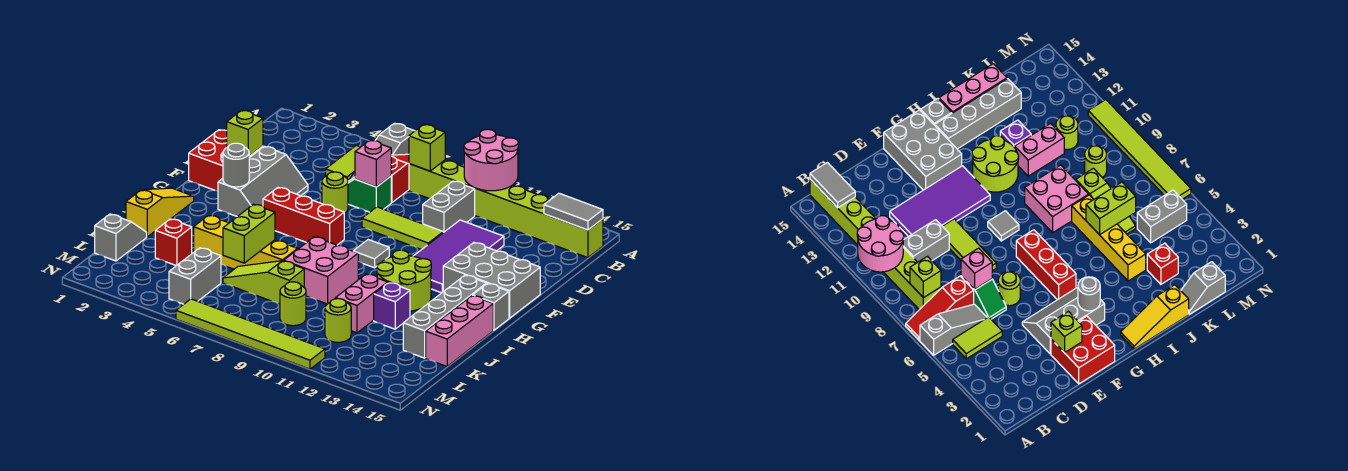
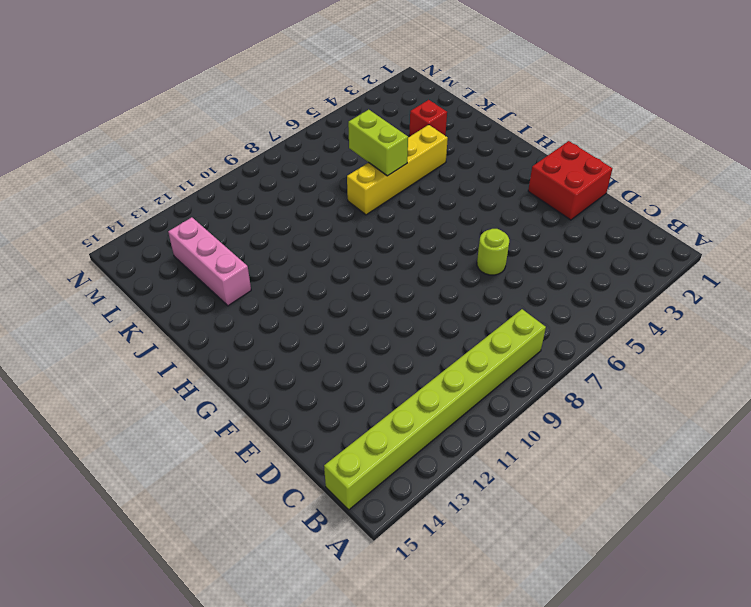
pink 1x3 brick [168,217,251,306] -> pink 1x3 brick moved to [426,296,493,366]
none -> grey 1x3 slope [349,123,414,180]
none -> red 1x3 slope [391,154,409,202]
none -> lime 1x2 tile [326,145,360,181]
none -> grey 1x2 brick [423,181,475,233]

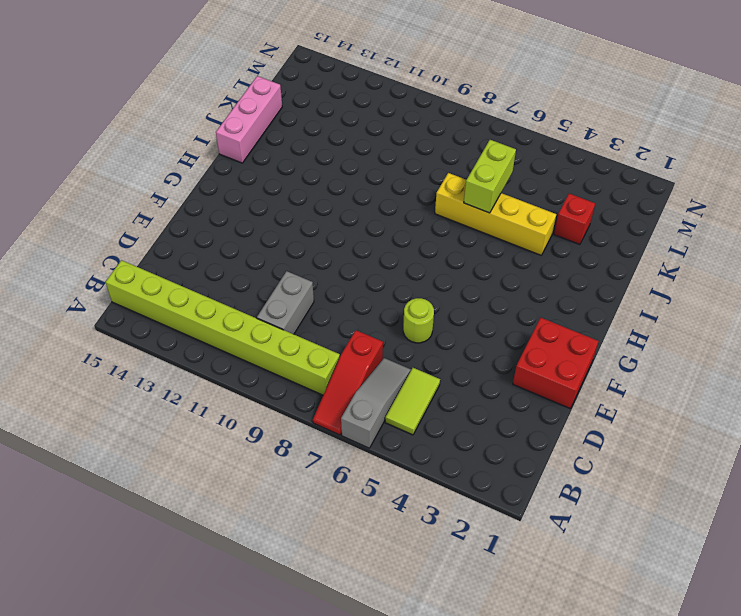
none -> green 1x2 slope [348,176,391,212]
none -> purple 2x4 tile [414,220,504,293]
none -> grey 2x3 slope [218,146,308,217]
none -> lime 1x3 tile [362,207,443,250]

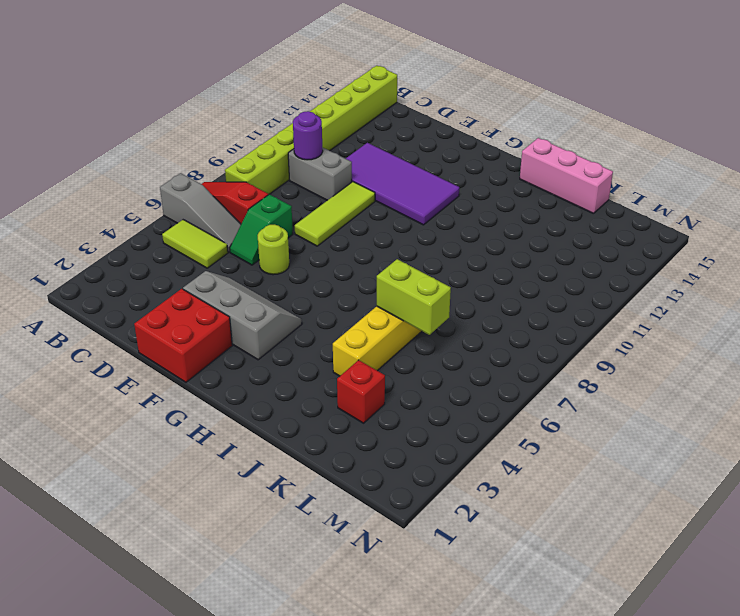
purple 1x1 round brick [293,111,323,160] -> none
none -> grey 2x3 brick [443,243,540,318]
none -> red 1x3 brick [263,188,344,245]
none -> grey 1x1 tile [354,240,389,268]
none -> yellow 1x3 slope [126,188,194,237]

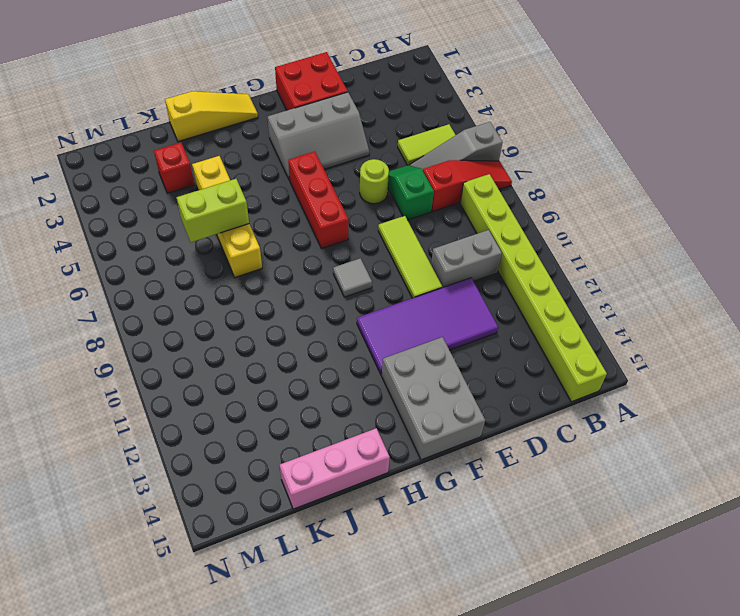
none -> lime 2x2 round brick [377,250,431,311]
none -> grey 1x4 brick [403,275,486,358]
none -> grey 1x1 brick [473,283,509,330]
none -> pink 2x2 brick [284,237,358,304]

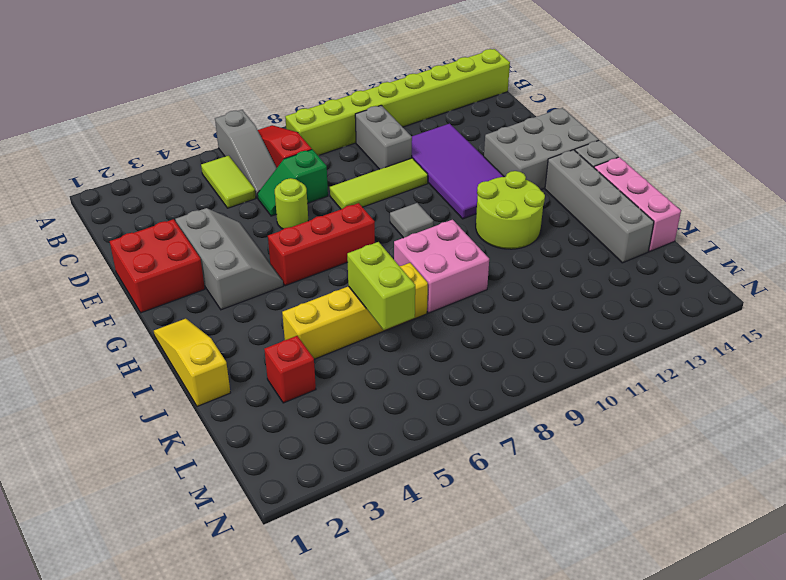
none -> pink 1x2 brick [336,274,388,333]
none -> purple 1x1 brick [374,283,410,329]
none -> grey 1x2 slope [95,214,147,261]
none -> lime 1x3 slope [223,261,304,304]

